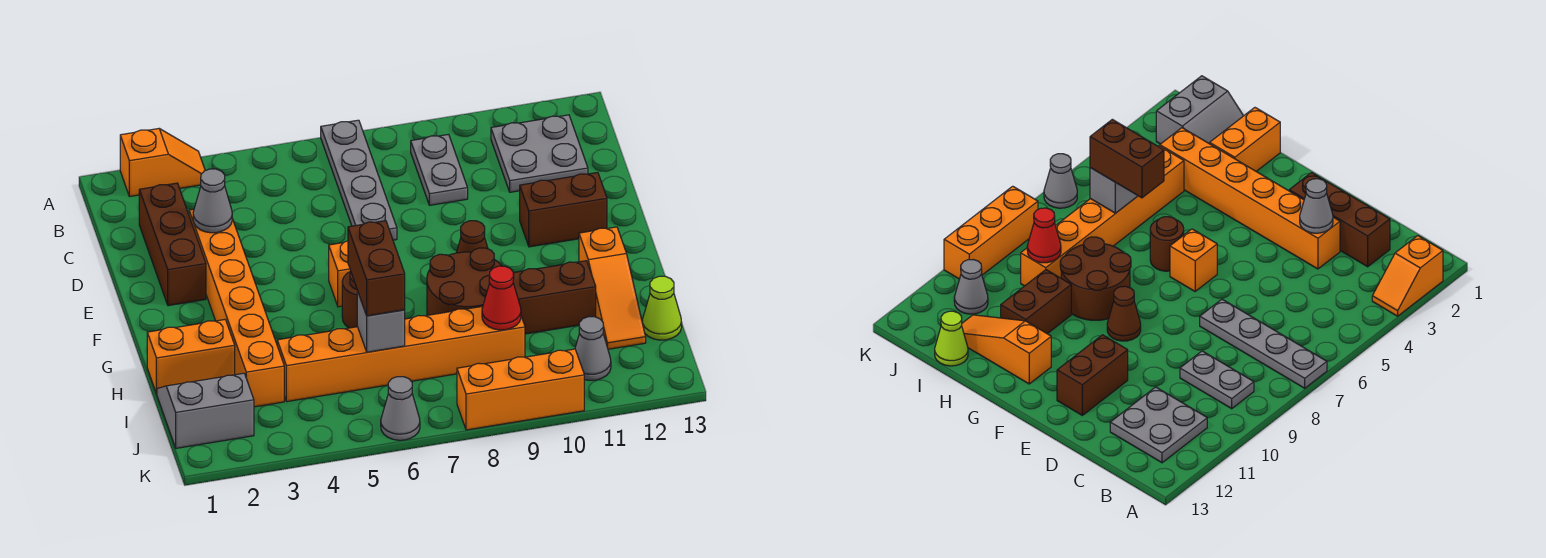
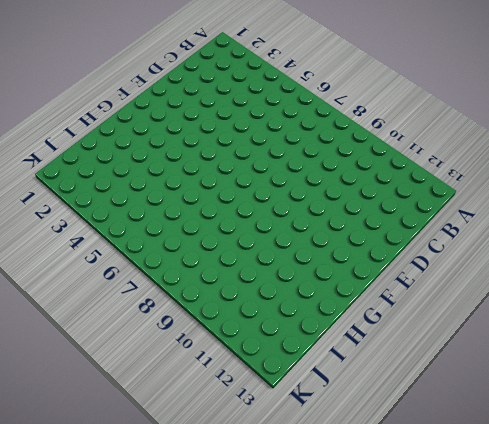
none -> orange 1x2 slope [120,129,205,197]
none -> grey 1x4 plate [321,120,397,240]
none -> grey 1x2 plate [411,134,468,205]

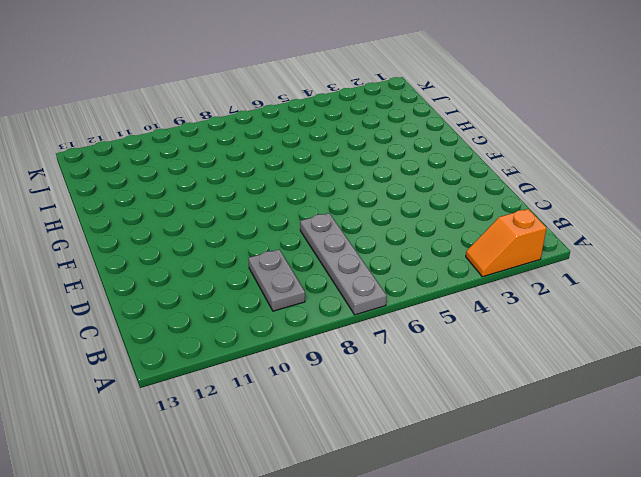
none -> grey 2x2 plate [491,115,588,192]
none -> brown 1x3 brick [139,183,206,306]
none -> orange 1x6 brick [189,209,284,407]

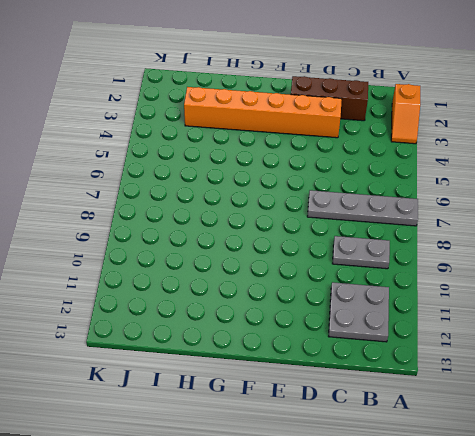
none -> brown 1x2 brick [520,172,607,247]
none -> orange 1x1 brick [329,241,351,307]
none -> brown 1x1 cone [456,221,488,253]

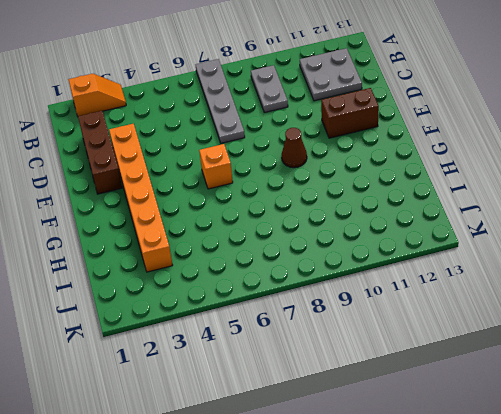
none -> brown 1x1 round brick [342,271,358,328]
none -> brown 2x2 round brick [427,248,502,315]
none -> orange 1x3 slope [579,227,646,349]

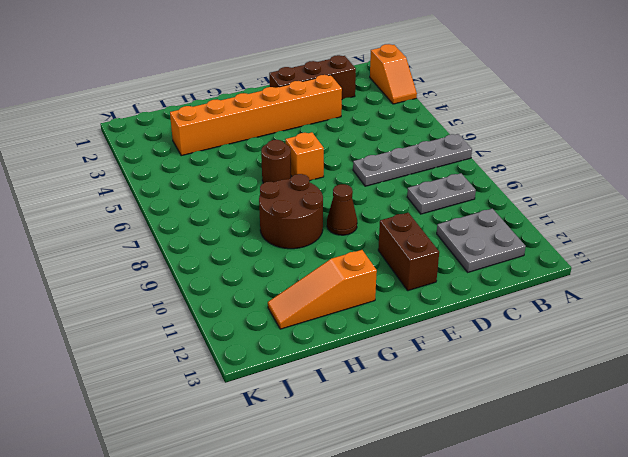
none -> orange 1x2 brick [147,320,235,394]
none -> brown 1x2 brick [513,261,596,334]
none -> grey 2x2 slope [157,373,254,448]

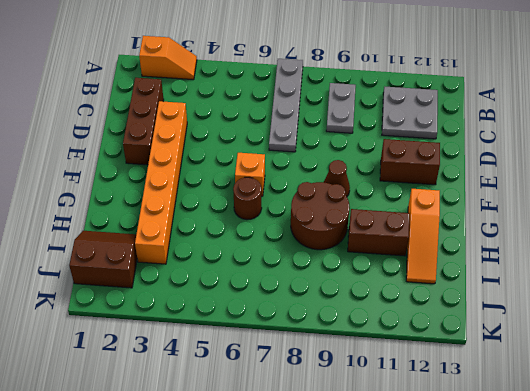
brown 2x2 slope [69,231,137,288] -> grey 2x2 slope [157,373,254,448]
none -> orange 1x2 brick [147,320,235,394]
none -> orange 1x6 brick [277,306,525,402]
none -> lime 1x1 cone [642,276,682,340]

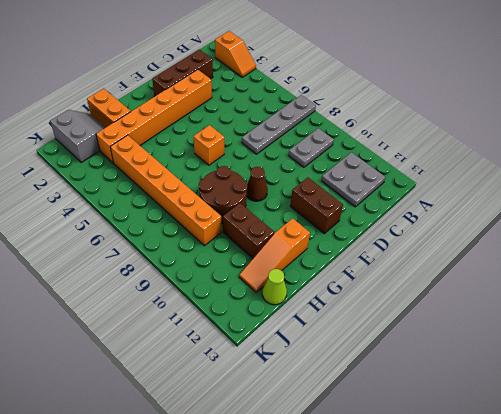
none -> brown 1x1 round brick [342,271,358,328]
none -> grey 1x1 cone [575,317,611,380]
none -> grey 1x1 cone [381,377,420,440]

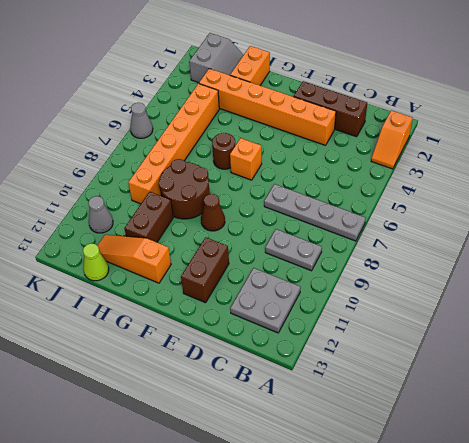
none -> orange 1x3 brick [457,349,584,430]
none -> grey 1x1 cone [193,169,232,233]
none -> grey 1x1 brick [357,291,405,352]

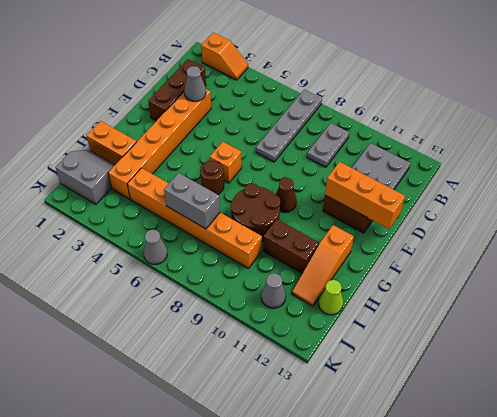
orange 1x3 brick [325,162,405,229] -> orange 1x3 brick moved to [457,349,584,430]
grey 1x2 brick [164,173,220,229] -> grey 1x1 brick [357,291,405,352]
none -> red 1x1 cone [482,266,521,330]
none -> brown 1x2 brick [348,221,405,316]

